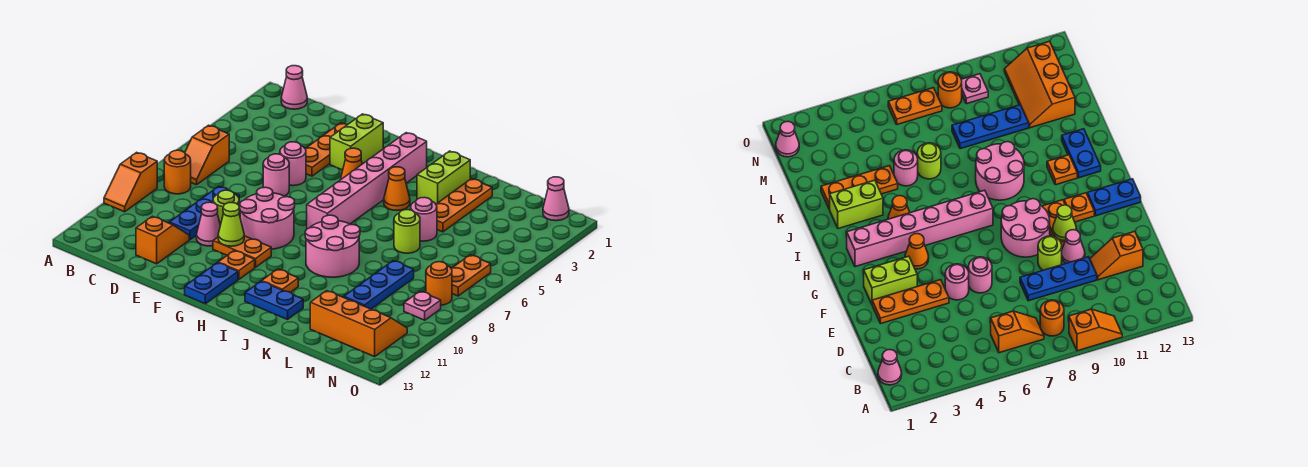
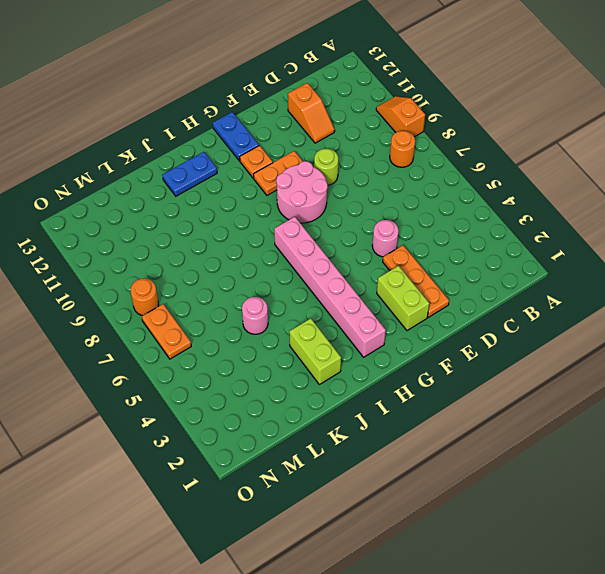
none -> pink 1x1 cone [281,66,307,109]
none -> orange 1x2 slope [185,125,229,185]
none -> blue 1x3 plate [169,186,239,240]
none -> pink 1x1 round brick [263,154,289,196]

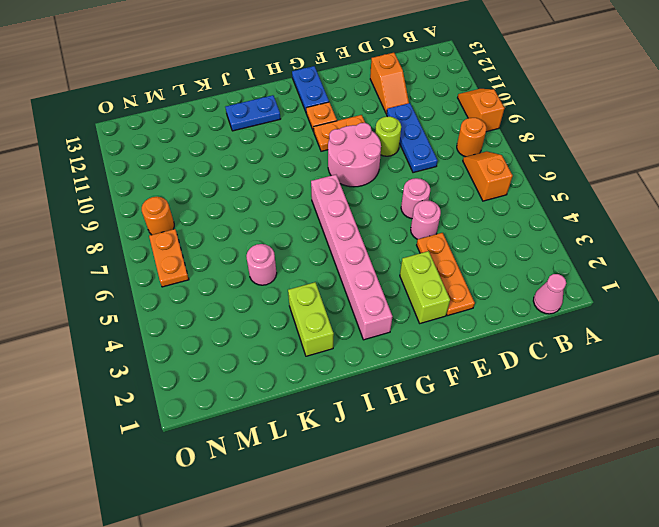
none -> pink 1x1 cone [196,202,220,246]
none -> orange 1x1 cone [340,148,362,180]
none -> orange 1x1 cone [384,167,410,211]
none -> pink 2x2 round brick [305,215,360,277]

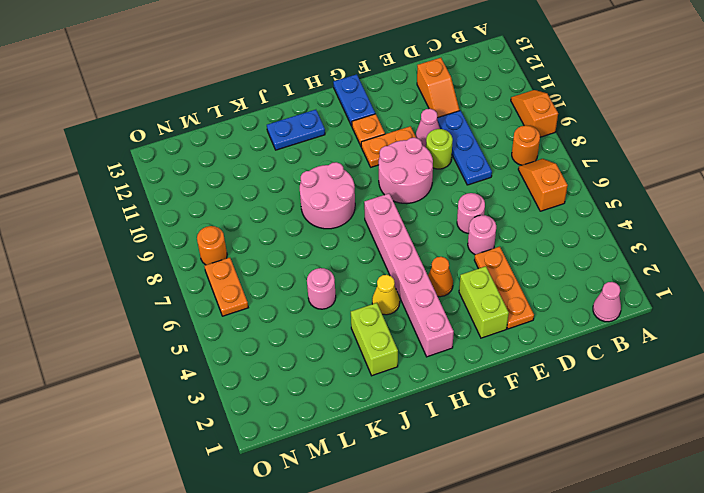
yellow 1x1 cone [372,275,400,315] -> orange 1x1 cone [384,167,410,211]
none -> orange 1x1 plate [262,269,298,292]
none -> orange 1x3 plate [436,179,492,232]
none -> lime 1x1 round brick [394,210,420,253]
none -> blue 1x3 plate [344,261,414,309]

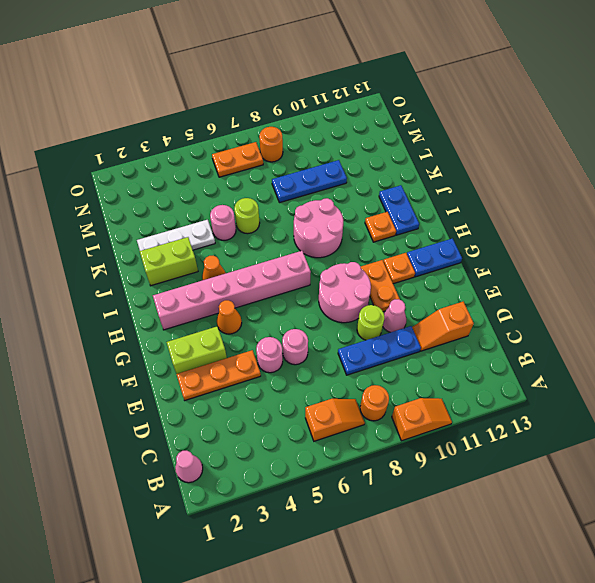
white 1x3 plate [137,220,215,251] -> orange 1x3 plate [436,179,492,232]
none -> orange 2x3 slope [310,291,407,357]
none -> pink 1x1 cone [543,177,569,221]
none -> pink 1x1 plate [404,291,441,320]
none -> lime 1x1 cone [218,203,244,246]

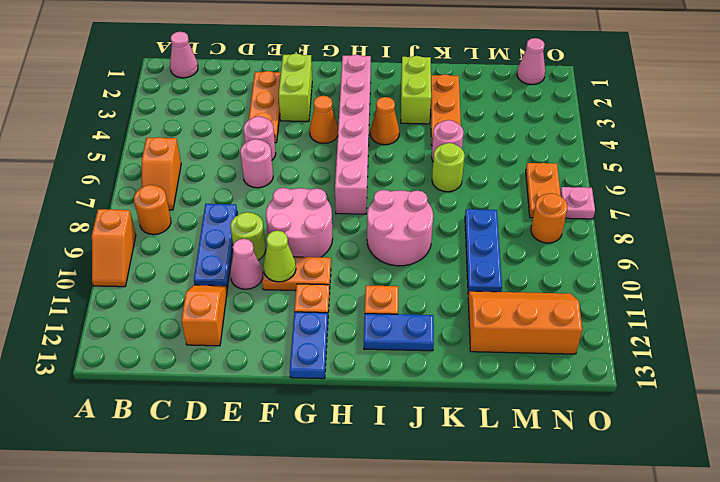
pink 1x1 plate [560,187,595,219] -> pink 1x1 plate moved to [404,291,441,320]

